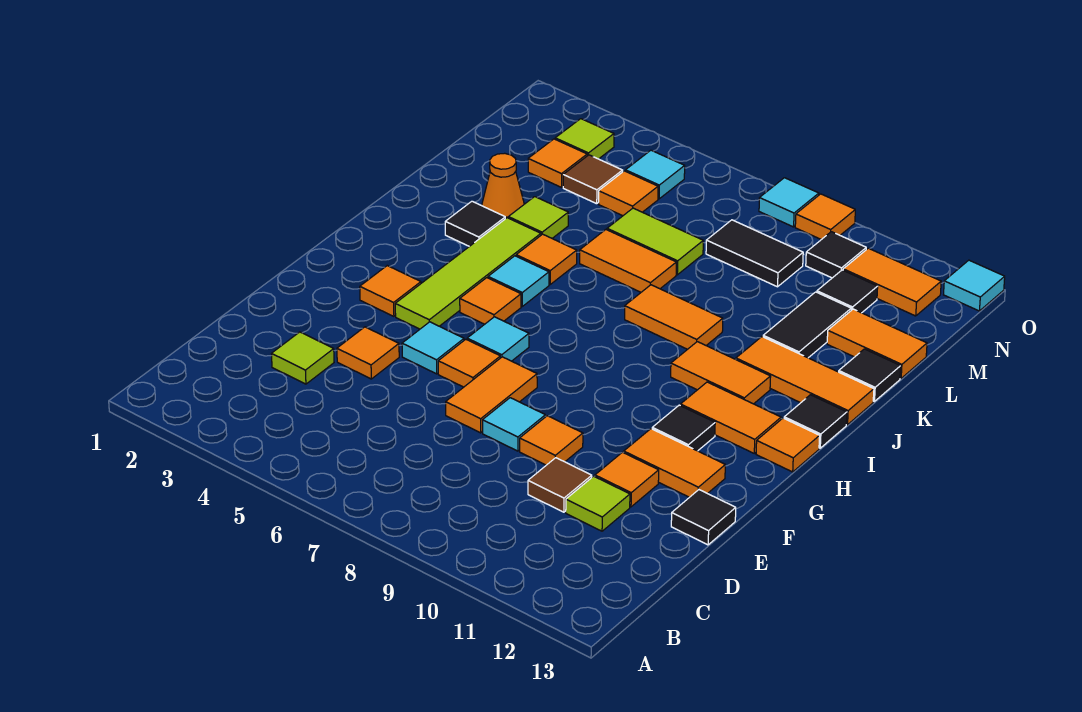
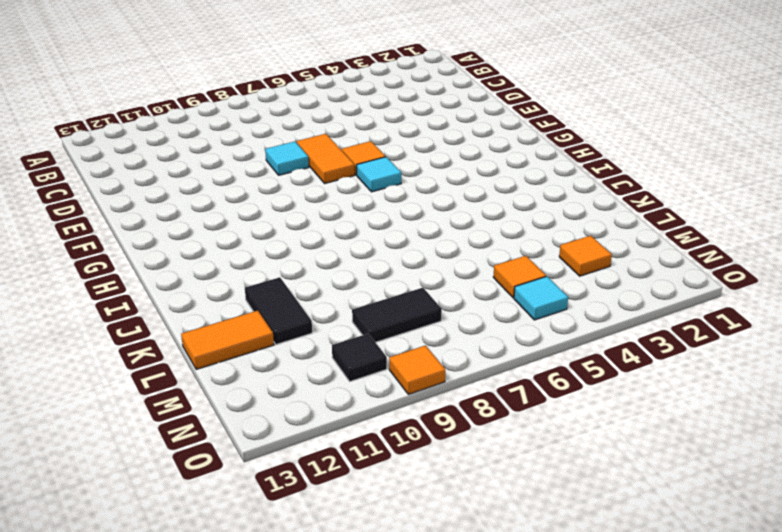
none -> lime 1x1 tile [272,332,334,384]
none -> brown 1x1 tile [528,458,592,512]
none -> lime 1x1 tile [566,476,630,531]
none -> orange 1x1 tile [337,327,399,379]

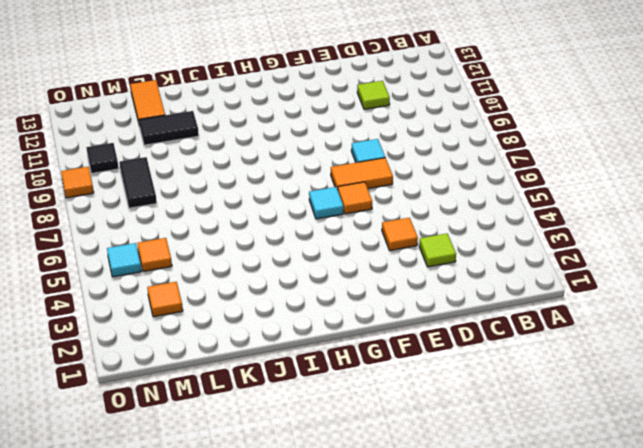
none -> brown 1x1 tile [528,458,592,512]
none -> orange 1x1 tile [520,416,583,465]
none -> orange 1x1 tile [595,452,659,507]
none -> black 1x1 tile [671,490,736,545]

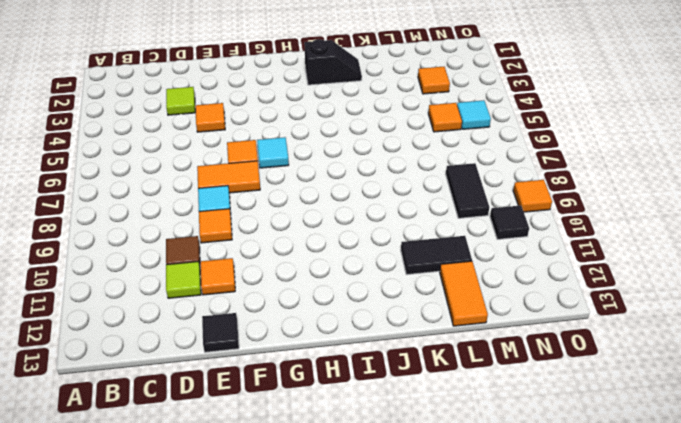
black 1x2 slope [304,39,362,85] -> none
none -> cyan 1x1 tile [402,322,464,374]
none -> orange 1x2 tile [623,429,725,497]
none -> orange 1x1 tile [360,266,421,316]
none -> lime 1x4 tile [395,218,541,329]

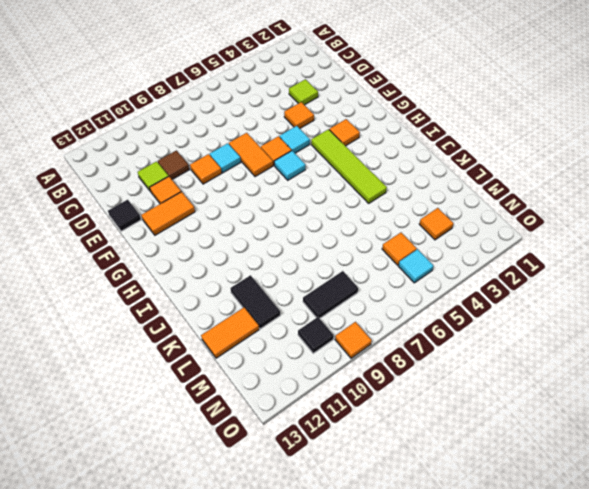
none -> black 1x1 tile [652,405,715,451]
none -> orange 1x1 tile [460,278,521,324]
none -> orange 1x2 tile [680,382,781,453]
none -> orange 1x1 tile [756,418,820,472]

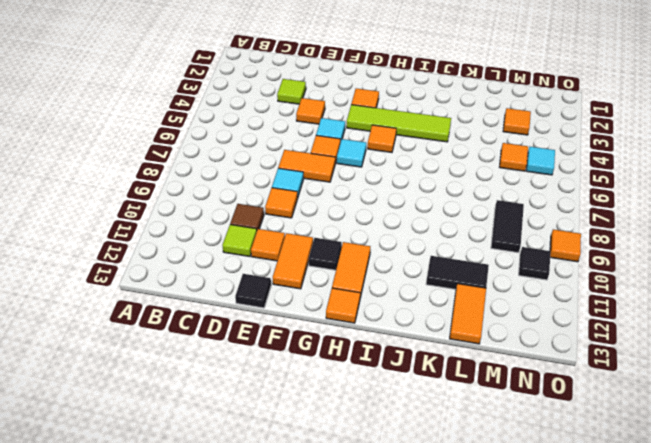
none -> cyan 1x1 tile [488,256,549,306]
none -> orange 1x2 tile [671,342,771,404]
none -> black 1x1 tile [784,395,847,448]
none -> black 1x1 tile [445,201,505,246]

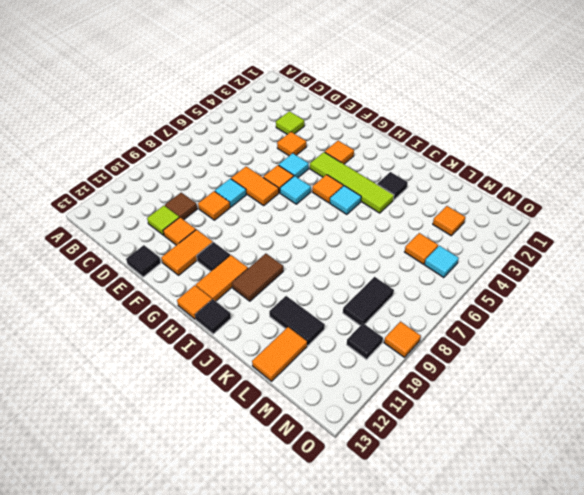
brown 1x2 tile [232,254,283,301] -> orange 1x2 tile [671,342,771,404]
none -> orange 1x1 tile [516,234,577,284]
none -> orange 1x2 tile [625,285,723,349]
none -> orange 1x3 tile [736,337,874,425]
none -> orange 1x1 cone [482,153,524,219]

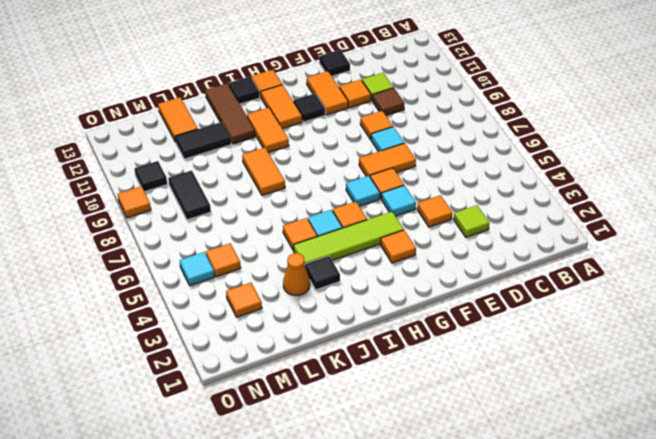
brown 1x3 tile [205,83,255,144] -> orange 1x3 tile [736,337,874,425]
none -> lime 1x1 tile [508,197,568,238]
none -> orange 1x2 tile [580,230,676,292]
none -> black 1x1 tile [839,349,901,402]
none -> lime 1x2 tile [607,208,703,275]

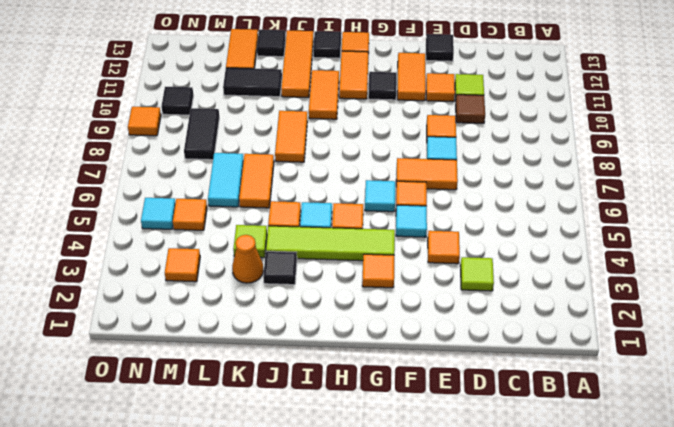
cyan 1x2 tile [208,153,244,207] -> lime 1x2 tile [607,208,703,275]
none -> brown 1x1 tile [563,155,623,204]
none -> black 1x1 tile [817,270,878,313]
none -> lime 1x1 tile [555,119,614,159]
none -> orange 1x2 tile [843,248,941,316]

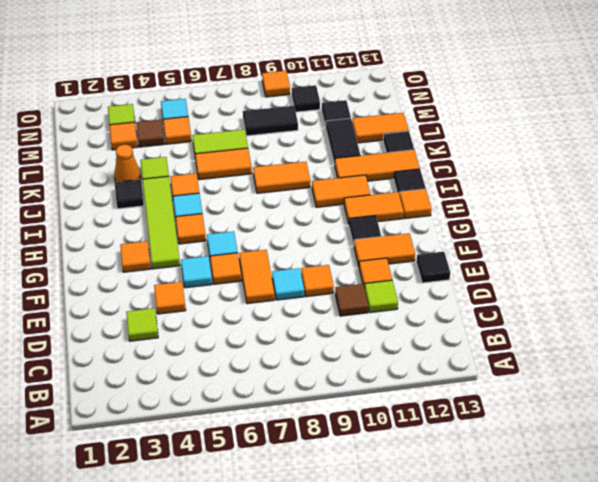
none -> orange 1x2 tile [843,248,941,316]
none -> cyan 1x1 tile [759,178,819,227]
none -> cyan 1x1 tile [944,260,1005,311]

